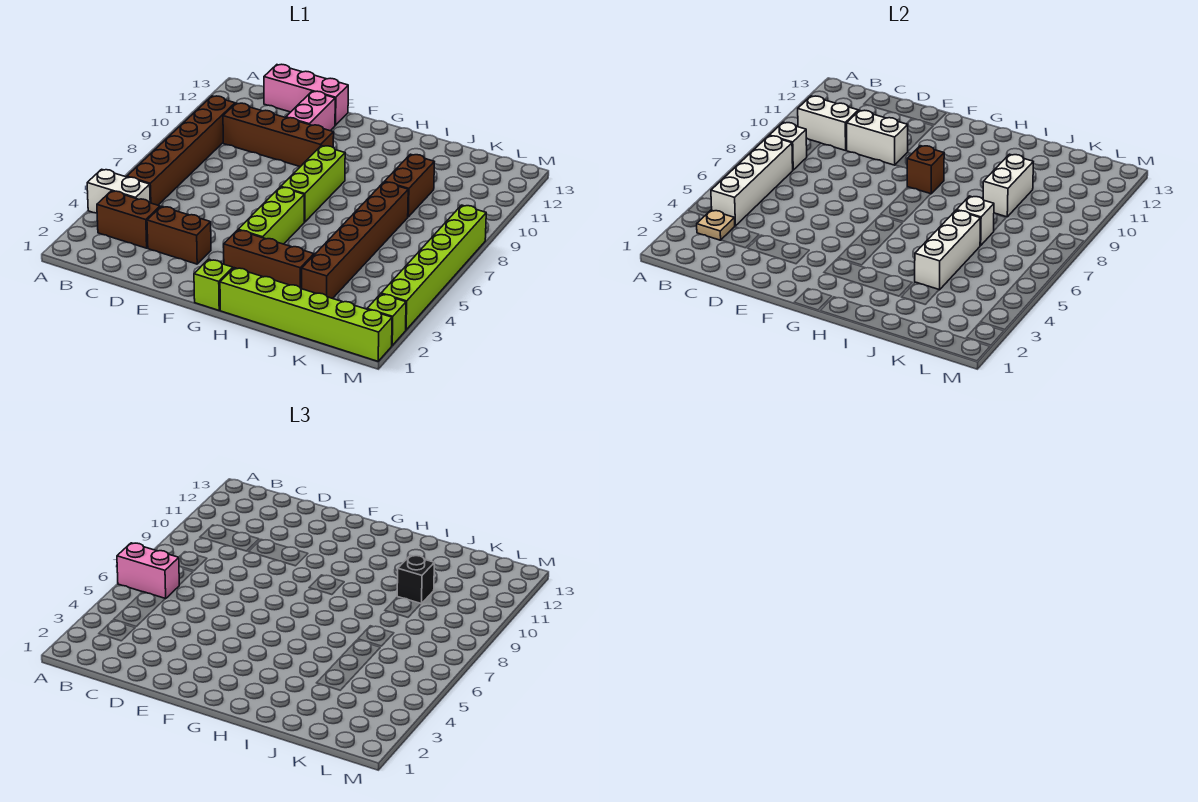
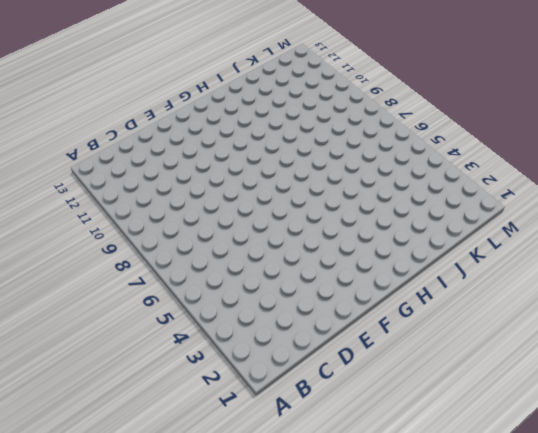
none -> white 1x2 brick [87,169,150,213]
none -> brown 1x2 brick [97,191,160,248]
none -> brown 1x6 brick [127,96,235,205]

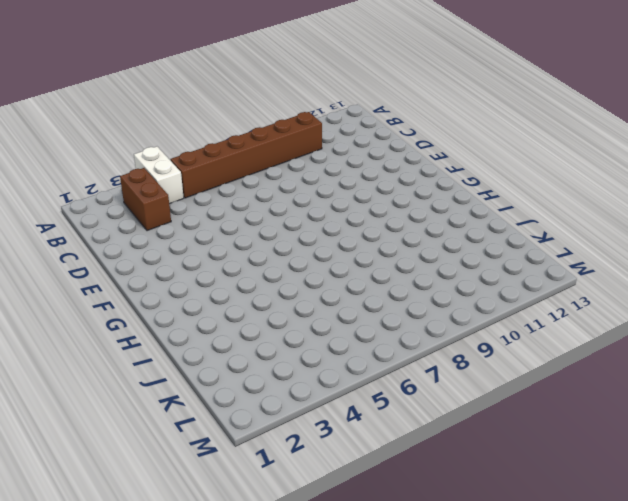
none -> brown 1x4 brick [223,103,334,167]
none -> pink 1x3 brick [264,64,348,125]
none -> brown 1x2 brick [147,206,211,264]

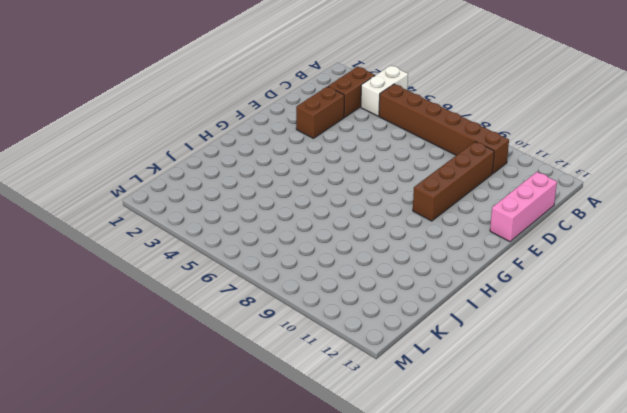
none -> pink 1x2 brick [286,91,335,131]
none -> lime 1x1 brick [194,259,233,310]
none -> brown 1x3 brick [224,230,314,289]

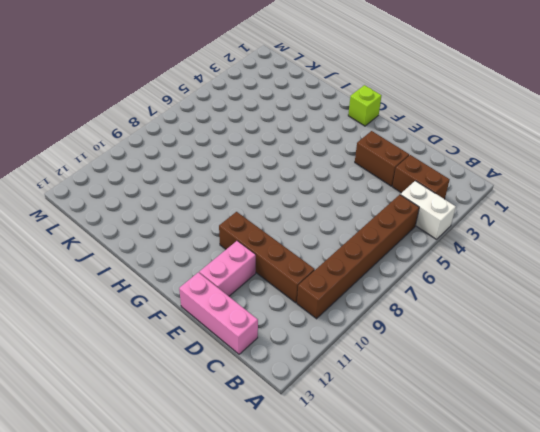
none -> brown 1x3 brick [224,230,314,289]
none -> lime 1x3 brick [238,187,304,244]
none -> lime 1x3 brick [281,146,345,222]

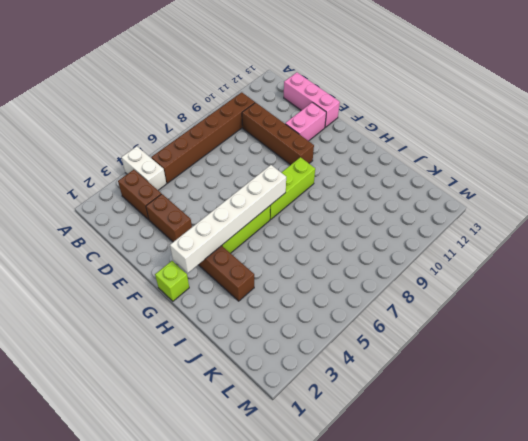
white 1x6 brick [170,165,286,273] -> none
none -> lime 1x6 brick [220,268,392,361]
none -> brown 1x6 brick [302,182,408,299]
none -> brown 1x2 brick [385,154,434,217]

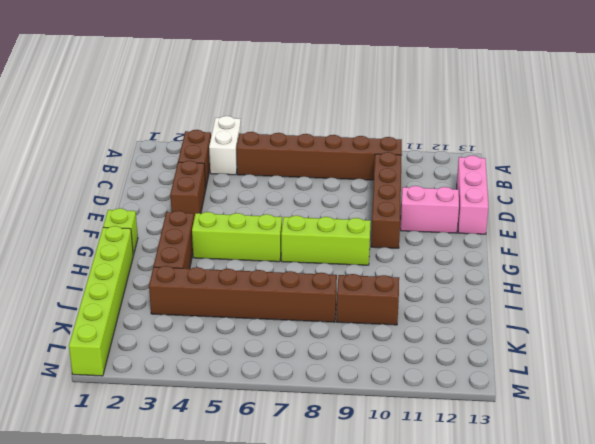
none -> lime 1x1 brick [367,294,406,345]
none -> lime 1x6 brick [381,205,486,330]
none -> tan 1x1 plate [697,210,735,240]

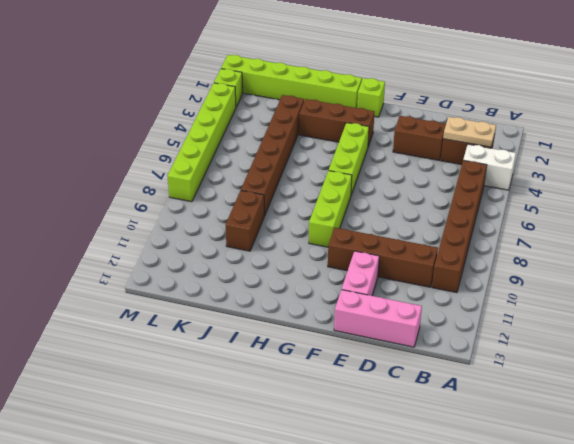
tan 1x2 plate [443,117,496,147] -> tan 1x1 plate [697,210,735,240]
none -> white 1x4 brick [711,136,793,226]
none -> white 1x1 brick [769,122,807,170]
none -> white 1x2 brick [798,96,858,150]

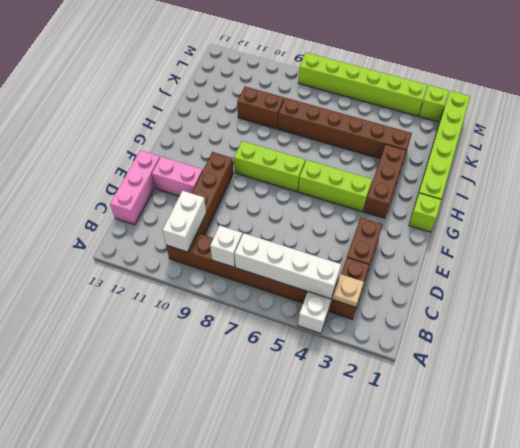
none -> white 1x2 brick [846,110,908,165]
none -> brown 1x1 brick [907,146,944,194]
none -> white 1x3 brick [915,210,981,290]

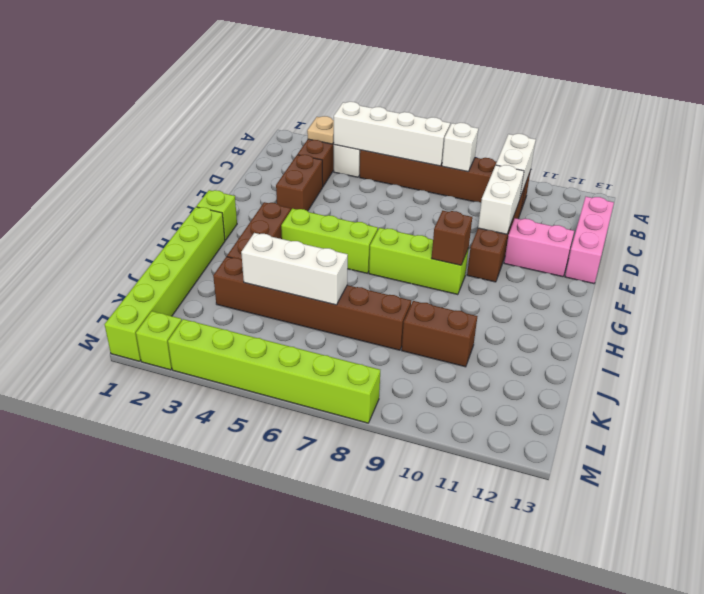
none -> white 1x1 brick [957,196,994,246]
none -> white 1x2 brick [983,154,1033,217]
none -> pink 1x2 brick [117,543,179,599]

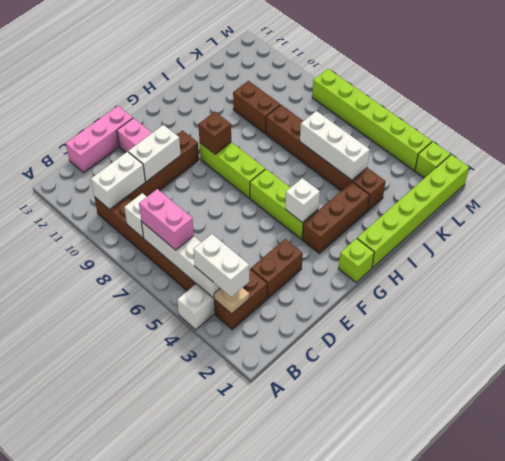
white 1x2 brick [194,234,249,297] -> white 1x2 brick moved to [983,154,1033,217]
pink 1x2 brick [139,189,194,250] -> pink 1x2 brick turned to [117,543,179,599]
white 1x1 brick [285,178,320,222] -> white 1x1 brick moved to [957,196,994,246]
none -> black 1x1 brick [397,555,434,604]

